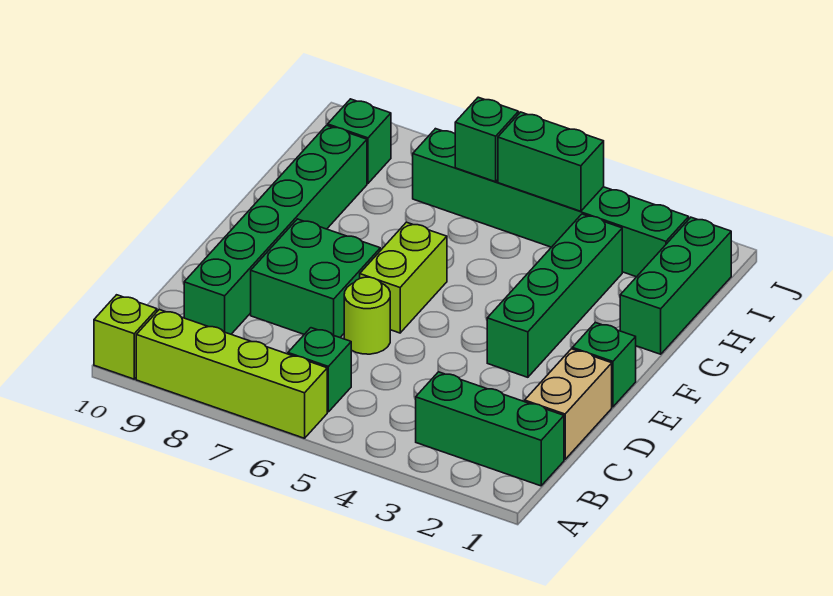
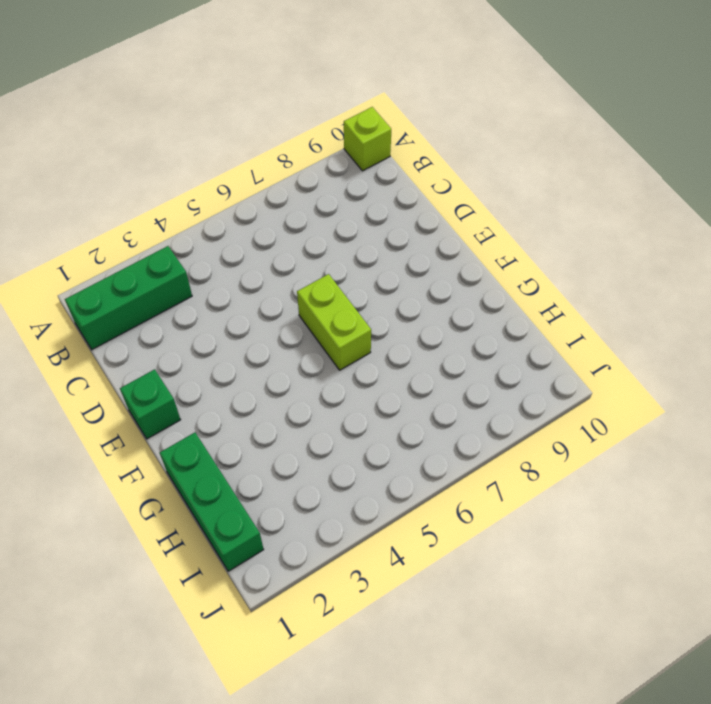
none -> lime 1x4 brick [136,310,327,438]
none -> green 1x1 brick [288,328,351,412]
none -> tan 1x2 brick [525,349,612,460]

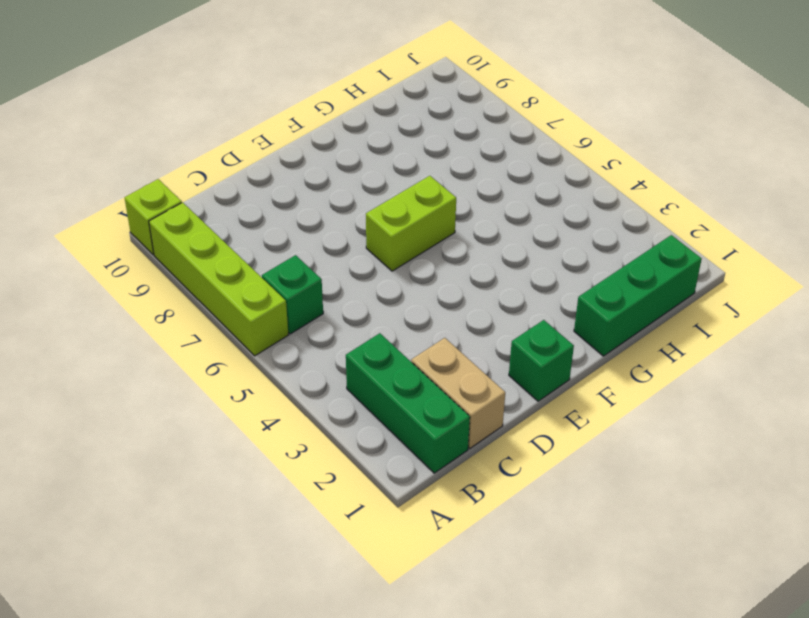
tan 1x2 brick [411,338,505,448] -> tan 1x2 brick turned to [525,349,612,460]
none -> green 1x6 brick [184,125,367,334]
none -> lime 1x1 round brick [344,277,390,354]
none -> green 2x2 brick [251,219,380,337]

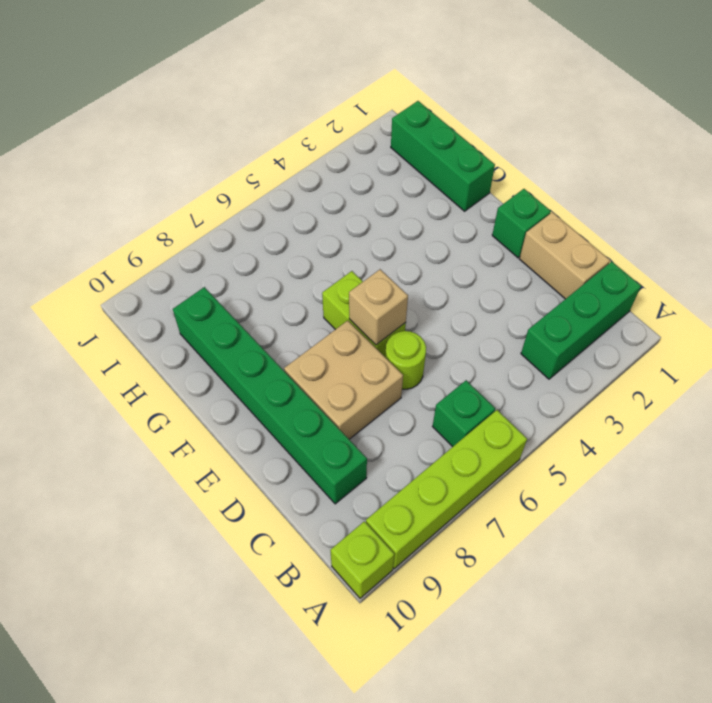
tan 2x2 brick [284,321,403,439] -> green 2x2 brick [251,219,380,337]
tan 1x1 brick [349,269,408,345] -> none
none -> green 1x4 brick [487,214,622,377]
none -> green 1x6 brick [413,129,689,277]
none -> green 1x1 brick [328,99,391,183]

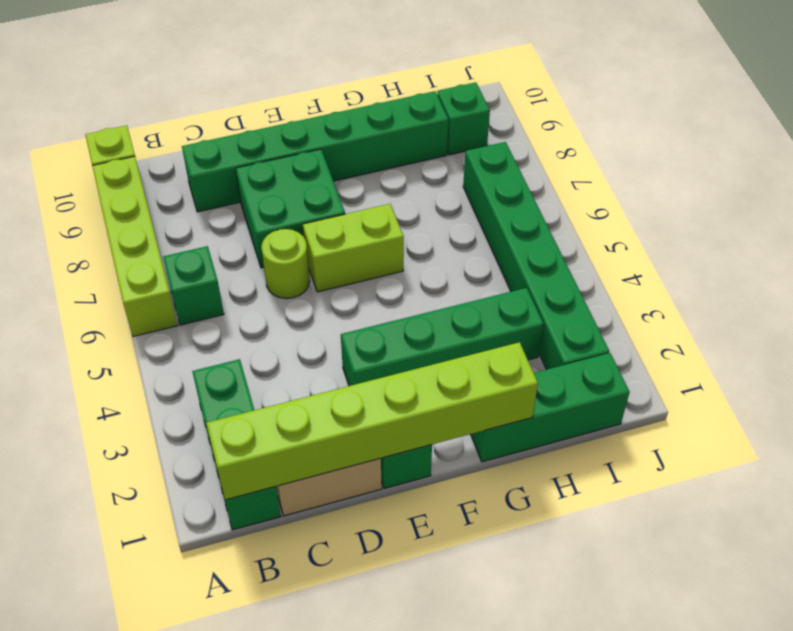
lime 1x6 brick [206,342,538,500] -> none
none -> green 1x2 brick [498,112,604,211]
none -> green 1x1 brick [455,97,519,182]

